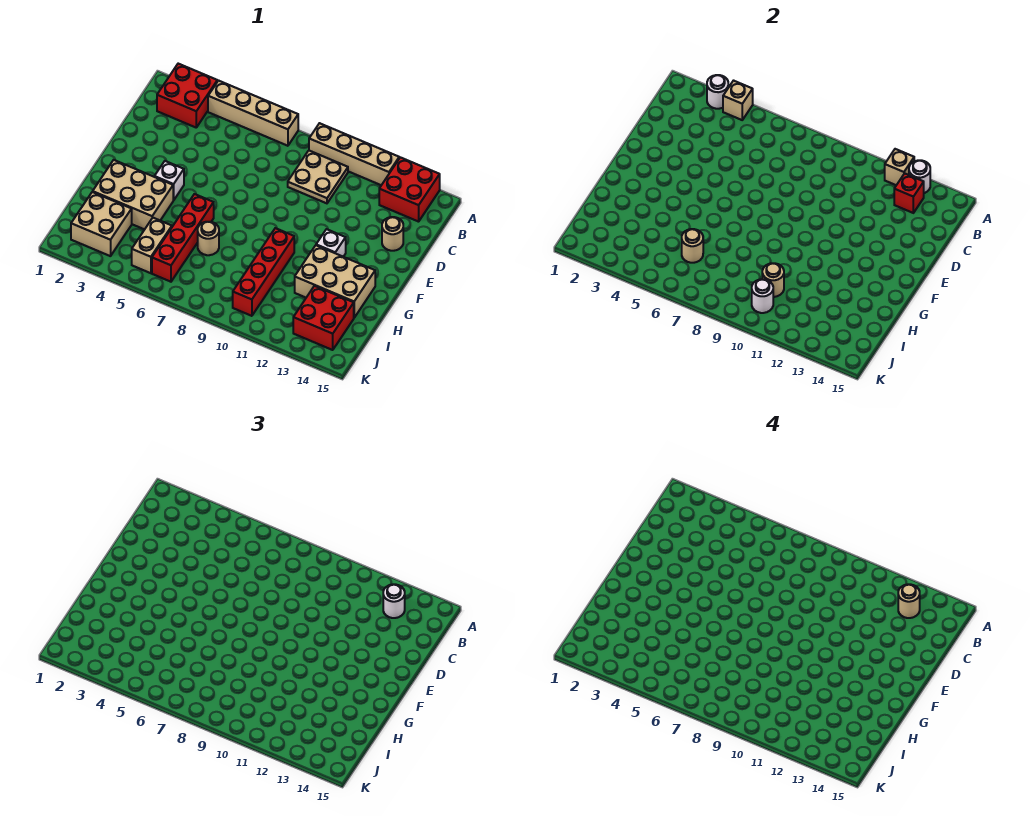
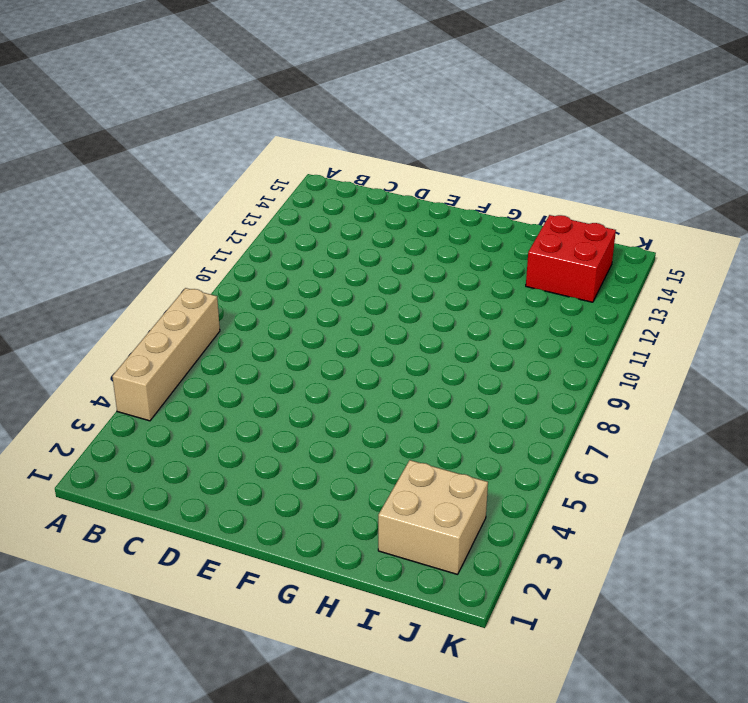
none -> red 2x2 brick [157,64,217,127]
none -> tan 1x4 brick [309,123,399,185]
none -> red 2x2 brick [379,157,440,222]

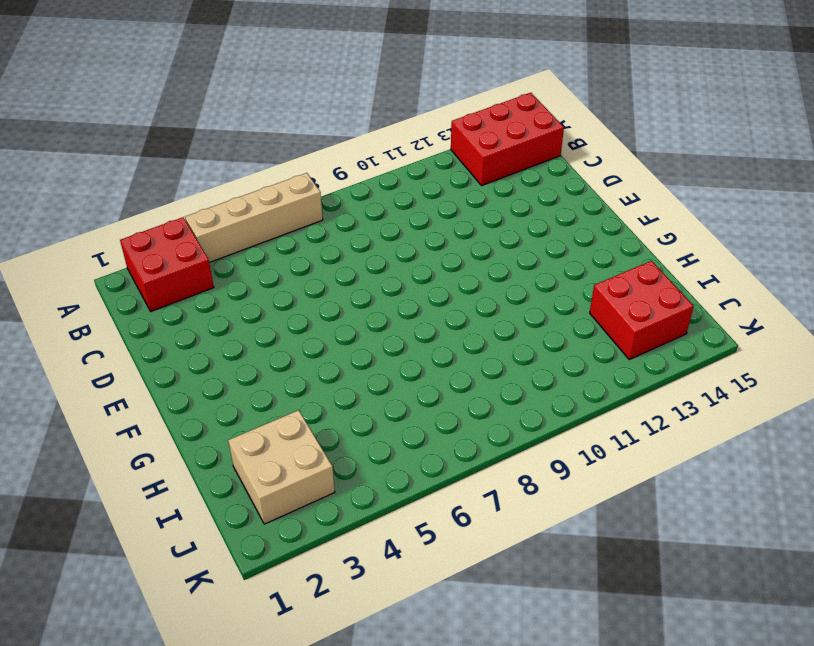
red 2x3 brick [451,93,564,185] -> red 2x2 brick [379,157,440,222]
none -> tan 1x4 brick [309,123,399,185]
none -> tan 2x2 plate [288,151,348,203]
none -> tan 1x1 round brick [382,217,403,251]

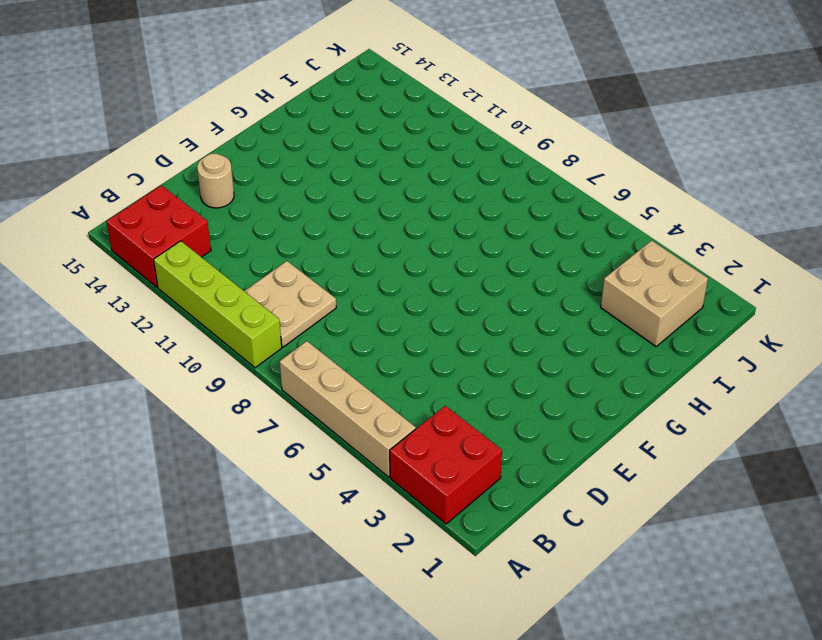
lime 1x4 brick [154,241,282,368] -> tan 1x4 brick [309,123,399,185]
none -> white 1x1 brick [154,161,184,200]
none -> white 1x1 brick [316,229,346,257]
none -> tan 2x3 brick [93,160,173,229]

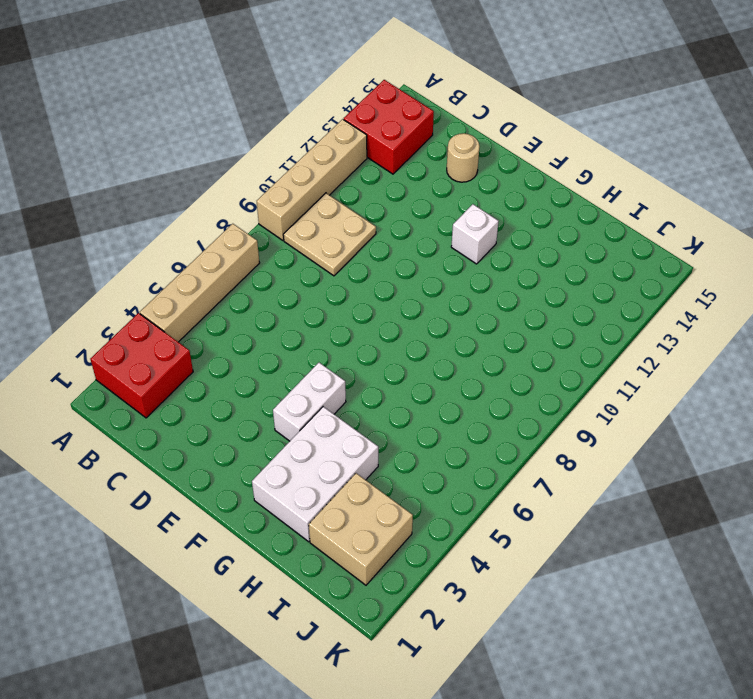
white 1x2 brick [273,363,346,441] -> white 1x1 brick [154,161,184,200]
white 2x3 brick [252,407,378,542] -> tan 2x3 brick [93,160,173,229]
none -> red 1x4 brick [152,194,214,282]
none -> red 1x4 brick [233,228,294,316]
none -> tan 2x3 brick [295,245,375,318]

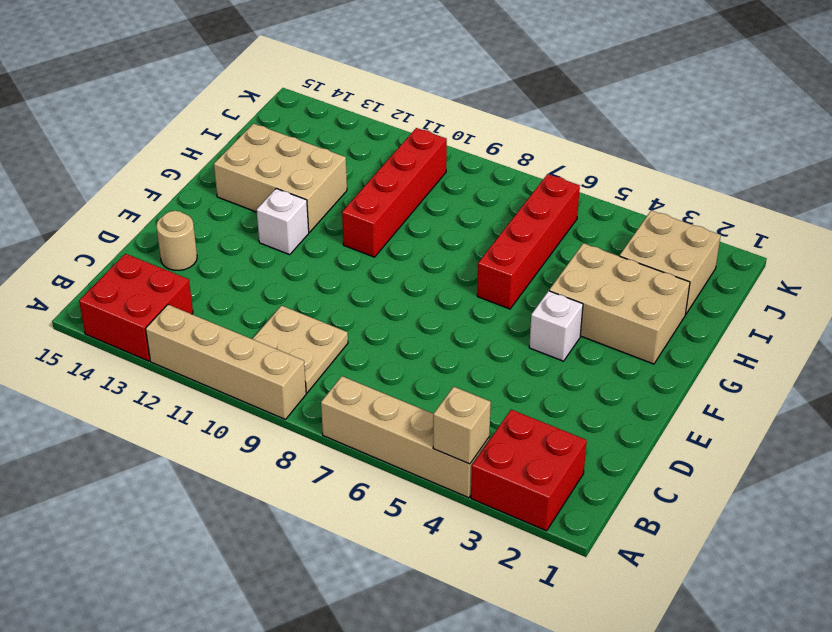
none -> tan 1x1 round brick [198,222,219,255]
none -> tan 1x2 brick [132,218,172,273]
none -> red 2x2 brick [293,286,354,350]

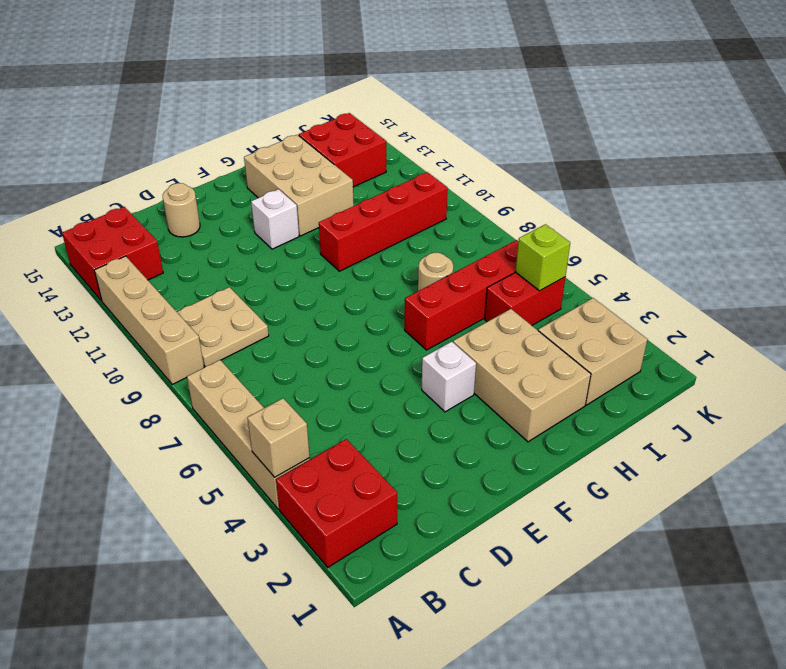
red 1x2 brick [485,272,565,325] -> tan 1x2 brick [132,218,172,273]
lime 1x1 brick [515,224,570,291] -> none
none -> white 1x1 round brick [707,75,728,109]
none -> tan 1x1 brick [885,149,914,185]
none -> white 1x1 round brick [909,160,930,193]

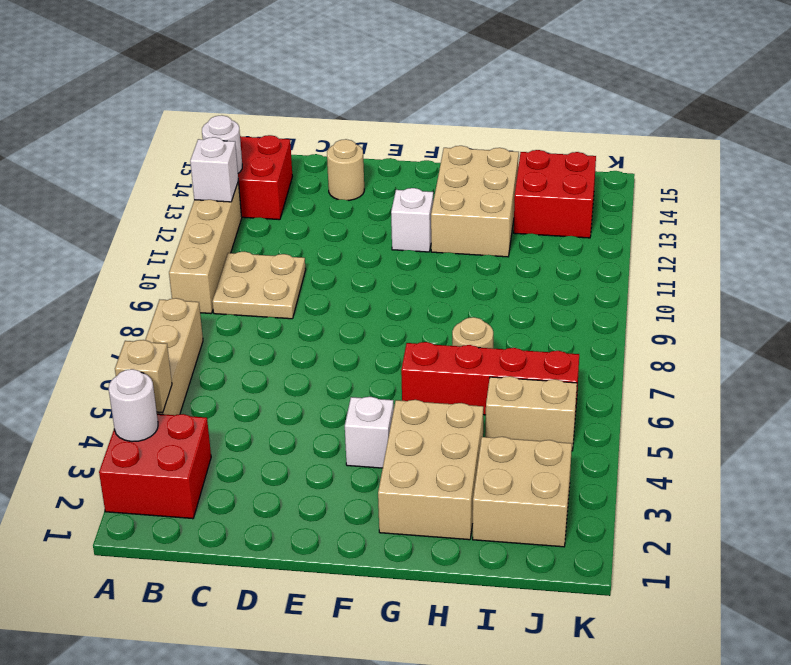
white 1x1 brick [190,137,238,202] -> tan 1x1 brick [885,149,914,185]
none -> red 1x4 brick [233,228,294,316]
none -> red 1x1 brick [894,173,924,213]
none -> tan 1x1 round brick [682,229,703,263]

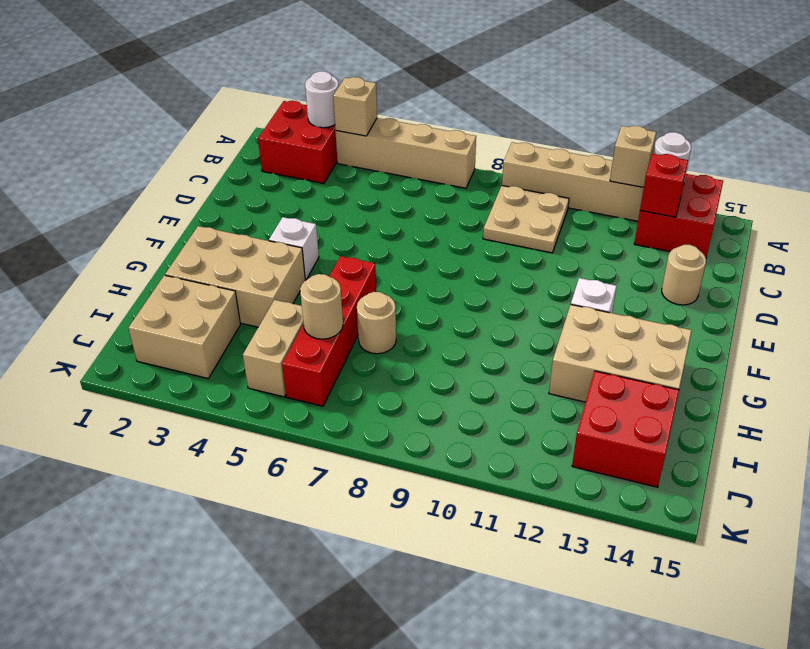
none -> red 1x4 brick [233,228,294,316]
none -> tan 1x1 round brick [762,263,784,297]
none -> white 1x1 round brick [752,279,773,313]

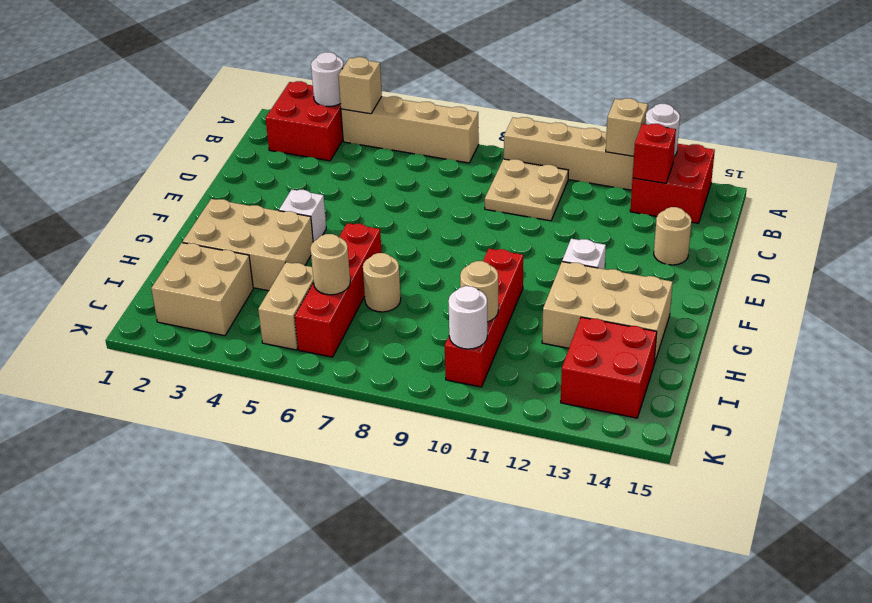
none -> white 1x1 round brick [383,584,405,618]
none -> tan 1x1 round brick [898,584,920,618]

